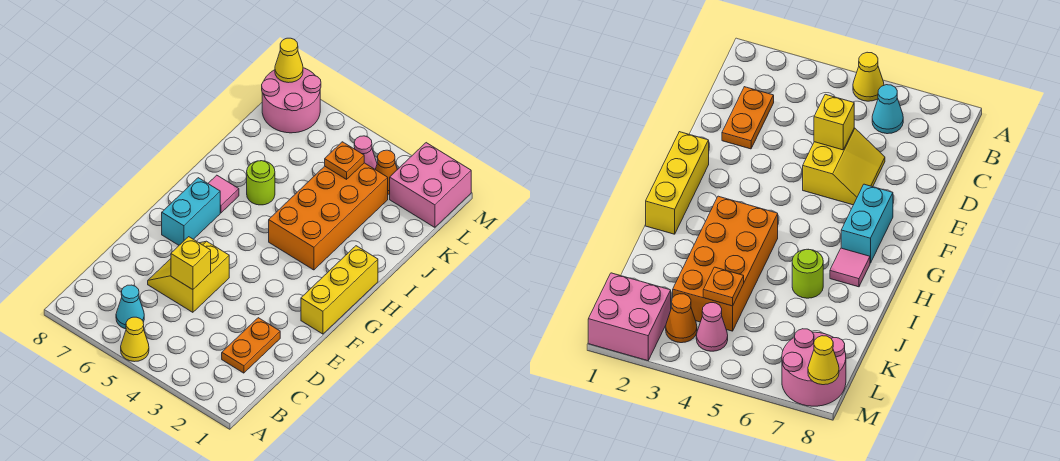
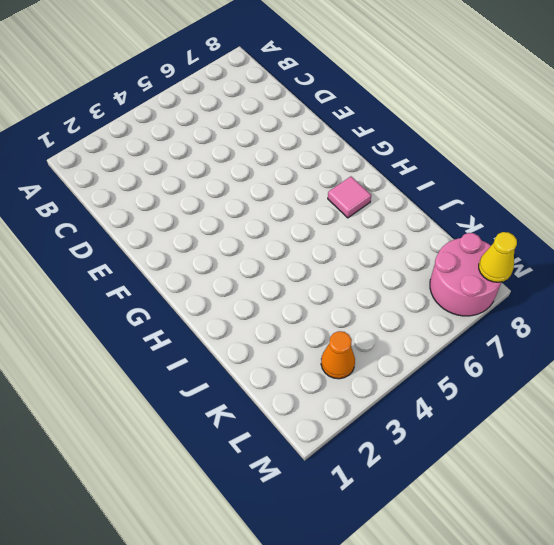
none -> yellow 1x1 cone [121,317,149,362]
none -> cyan 1x1 cone [116,285,144,329]
none -> orange 1x2 plate [222,318,280,373]

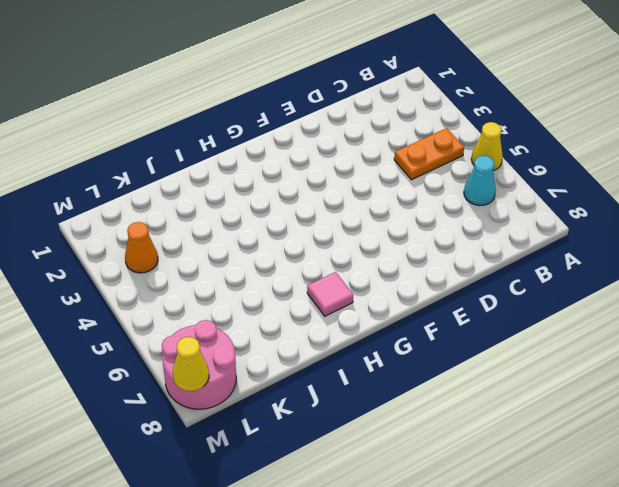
orange 1x2 plate [394,128,464,180] -> orange 1x2 plate moved to [222,318,280,373]
none -> yellow 2x2 slope [148,241,229,312]
none -> yellow 1x3 brick [301,246,378,334]
none -> cyan 1x2 brick [162,178,220,245]

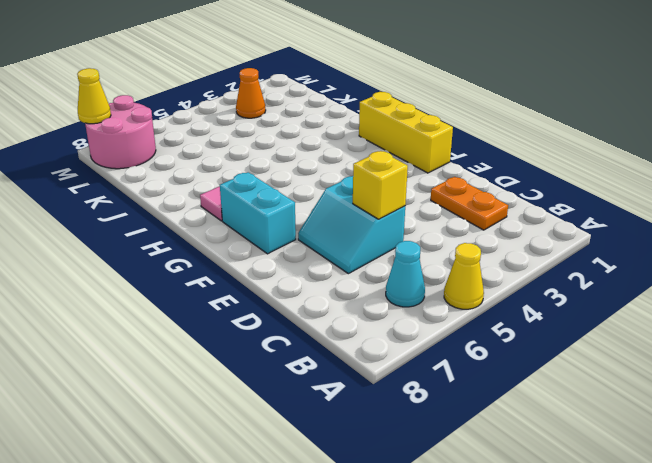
cyan 2x2 slope [298,176,405,274] -> yellow 2x2 slope [148,241,229,312]
none -> orange 2x4 brick [269,163,388,270]
none -> lime 1x1 round brick [247,161,275,205]
none -> pink 2x2 brick [390,143,471,227]

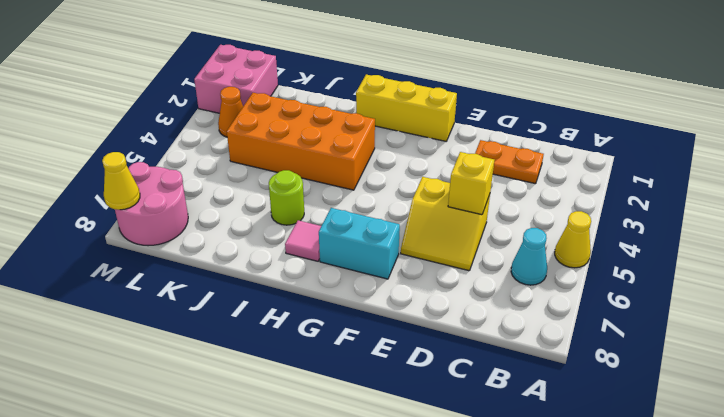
none -> pink 1x1 cone [354,136,377,169]
none -> orange 1x1 plate [325,142,364,179]

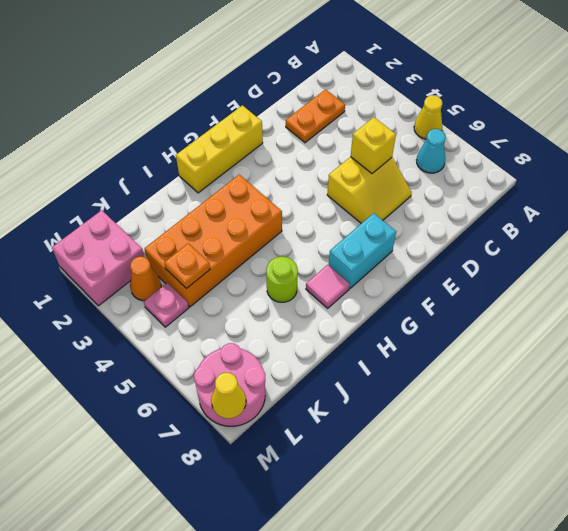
pink 1x1 plate [144,283,189,327] -> pink 1x1 cone [354,136,377,169]

